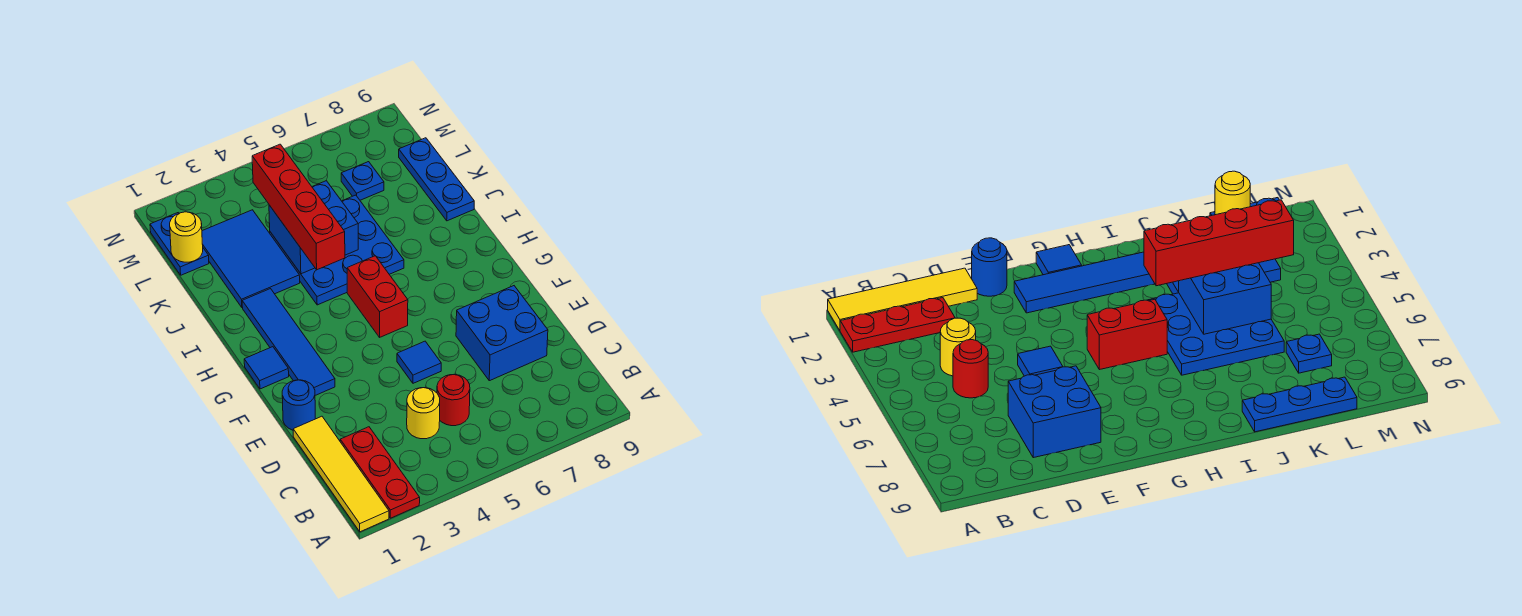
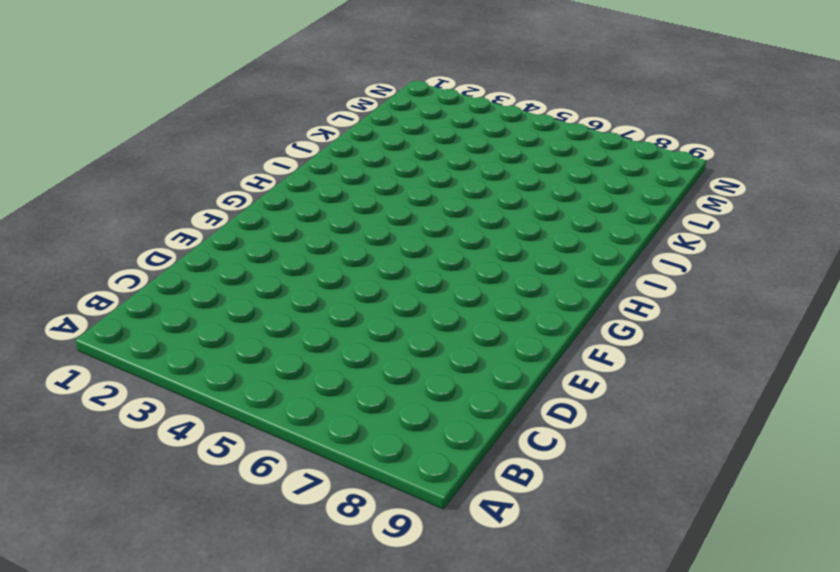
none -> yellow 1x4 tile [293,416,389,532]
none -> red 1x3 plate [340,427,420,518]
none -> yellow 1x1 round brick [407,388,440,439]

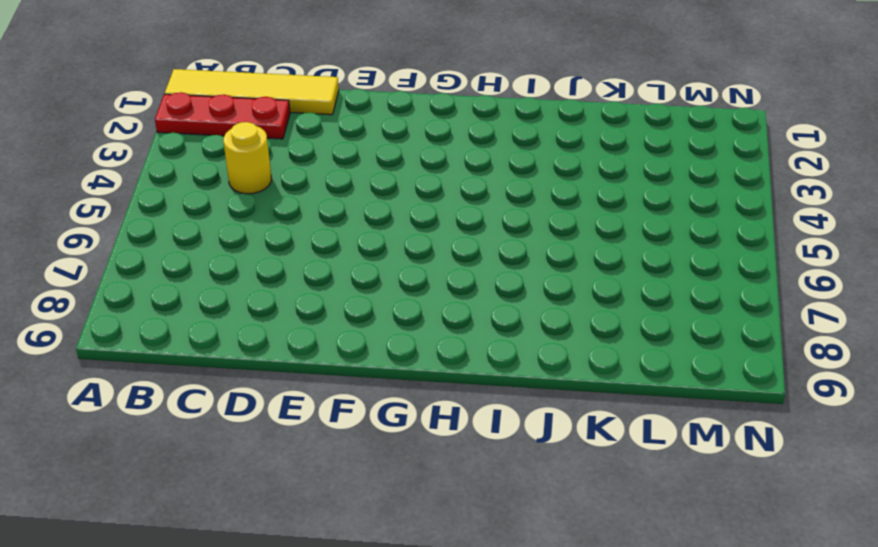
none -> red 1x1 round brick [437,375,470,426]
none -> blue 2x2 brick [456,286,548,381]
none -> blue 1x1 round brick [282,380,315,430]

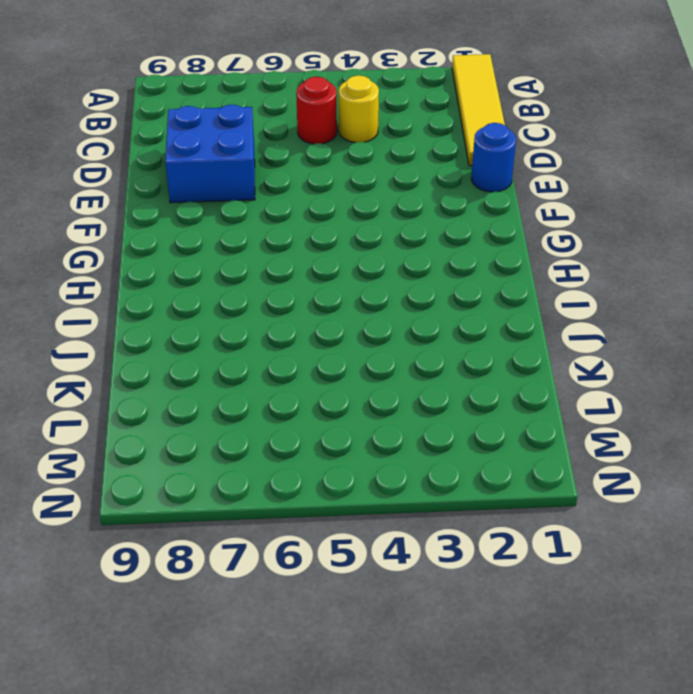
none -> red 1x3 plate [340,427,420,518]
none -> blue 1x1 tile [397,341,441,383]
none -> blue 1x4 tile [242,289,335,395]

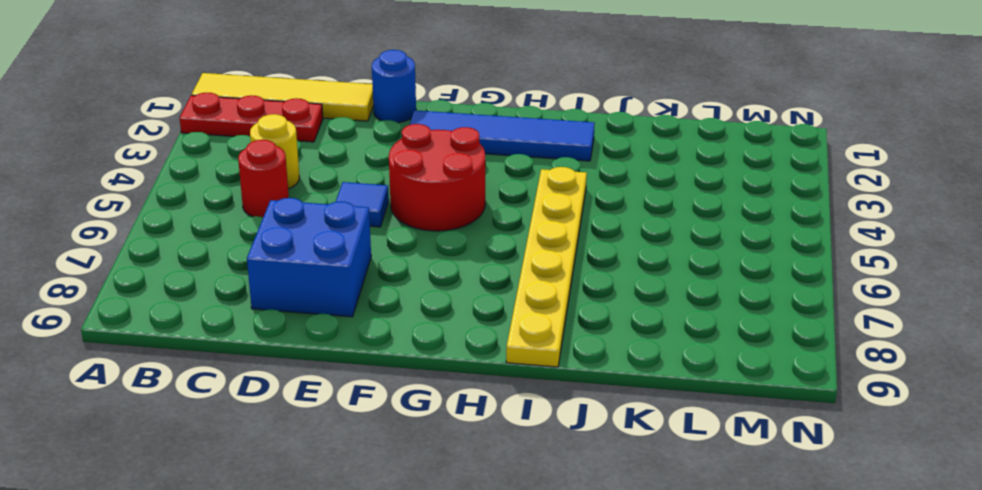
red 2x2 round brick [389,124,485,231] -> red 1x2 brick [347,256,408,337]
yellow 1x6 plate [506,167,587,367] -> blue 3x3 plate [270,195,404,305]
none -> blue 1x1 tile [244,347,289,389]
none -> blue 2x3 tile [202,210,300,308]
none -> blue 1x3 plate [399,138,474,221]

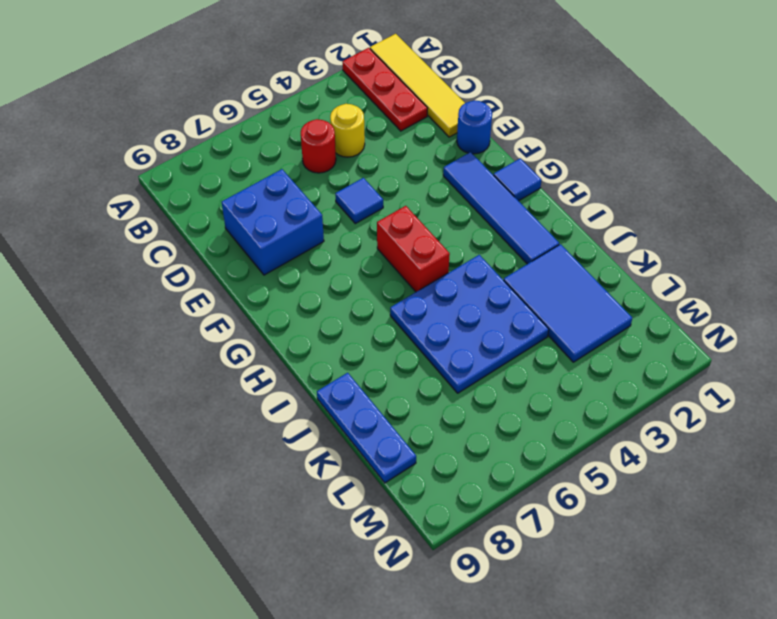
none -> blue 1x2 plate [150,213,209,275]
none -> blue 1x1 plate [341,162,384,200]
none -> blue 2x2 brick [269,181,358,274]

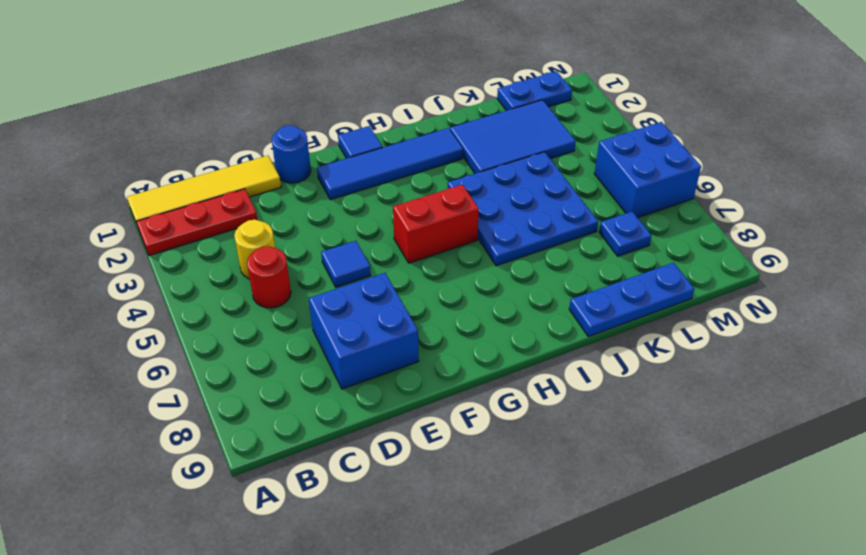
blue 2x2 brick [595,122,701,218] -> blue 2x2 brick moved to [269,181,358,274]
none -> yellow 1x1 round brick [170,212,203,262]
none -> red 1x4 brick [252,144,345,270]

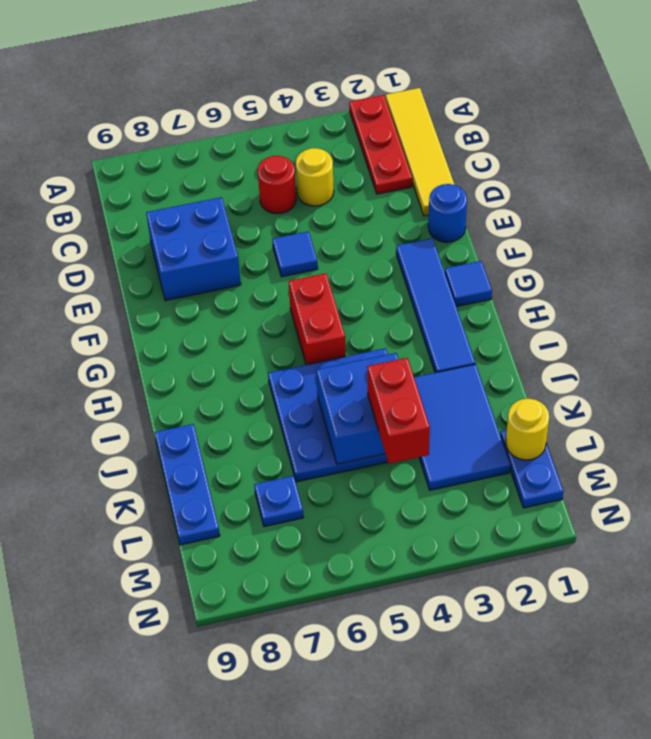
red 1x2 brick [367,358,430,464] -> red 1x4 brick [252,144,345,270]

